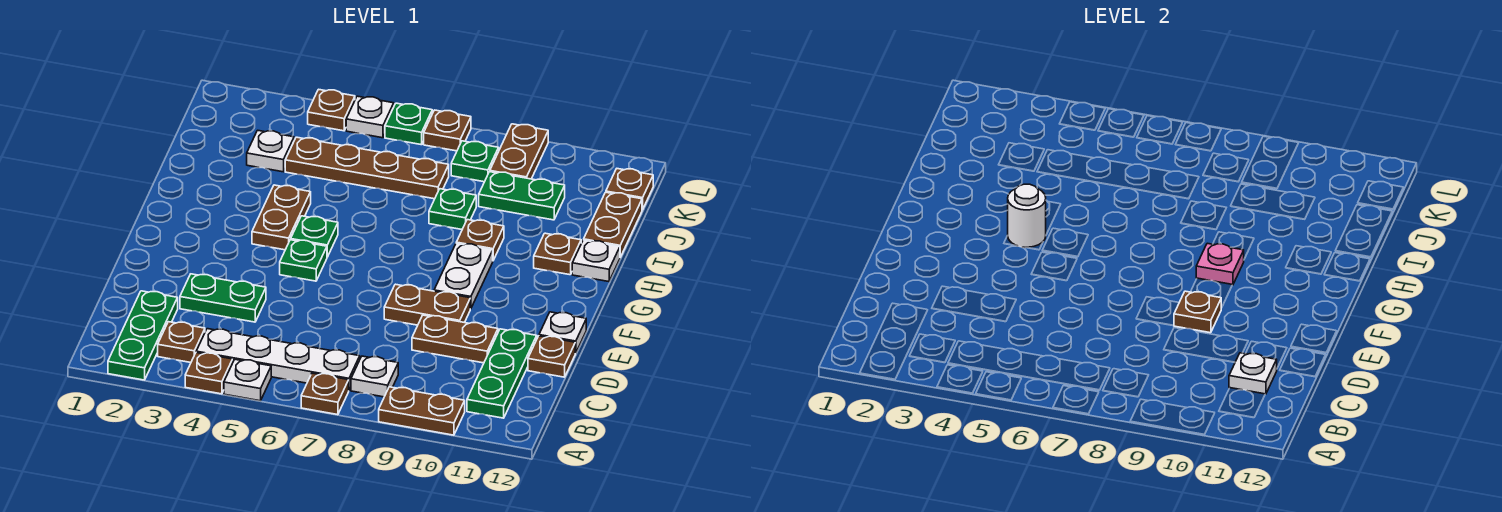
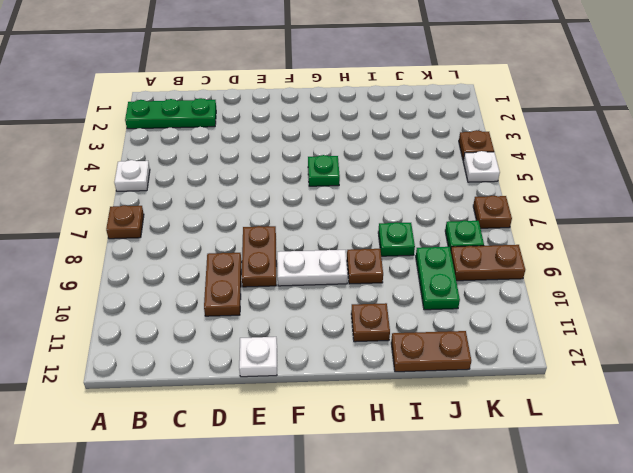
none -> brown 1x1 plate [185,353,233,394]
none -> brown 1x2 plate [379,387,465,435]
none -> brown 1x1 plate [158,322,205,363]
none -> white 1x4 plate [196,329,360,390]

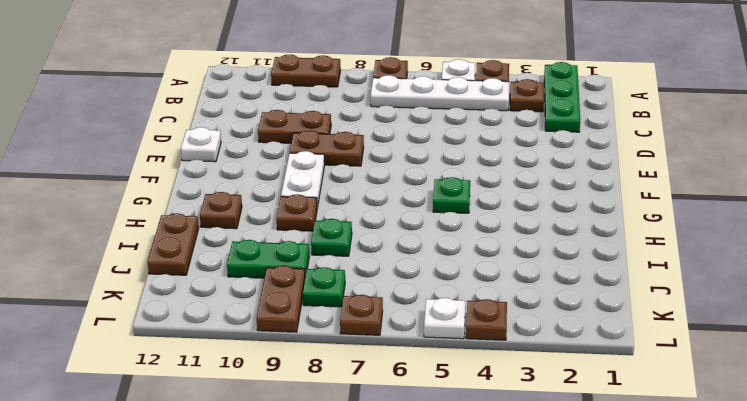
none -> white 1x1 plate [351,356,398,397]
none -> green 1x3 plate [467,329,537,418]
none -> green 1x2 plate [180,274,266,322]
none -> brown 1x1 plate [528,336,575,377]

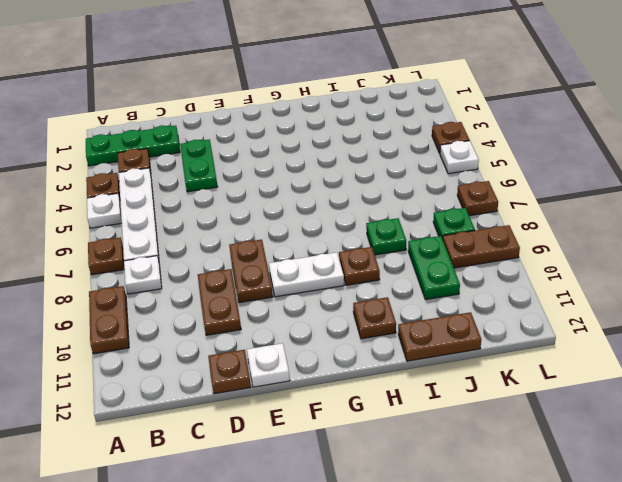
none -> green 1x3 plate [467,329,537,418]
none -> green 1x1 plate [280,240,327,281]
none -> brown 1x2 plate [252,185,311,250]
none -> green 1x1 plate [291,216,338,257]

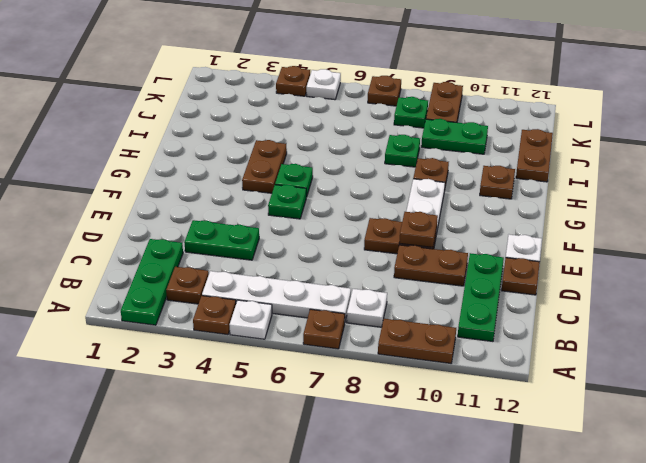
none -> white 1x1 plate [572,240,620,282]
none -> white 1x1 plate [247,130,294,172]
none -> brown 1x4 plate [285,137,449,199]
none -> brown 1x1 plate [606,169,653,210]

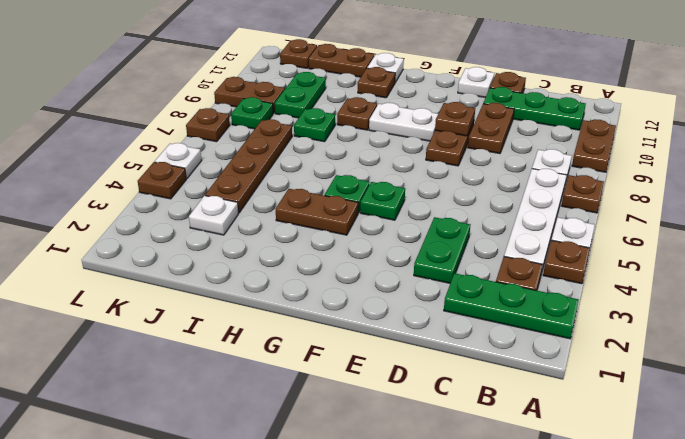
none -> green 1x1 plate [385,103,432,145]
none -> white 1x1 plate [1229,353,1277,394]
none -> white 1x1 round brick [1008,184,1046,248]
none -> pink 1x1 plate [1196,243,1244,285]

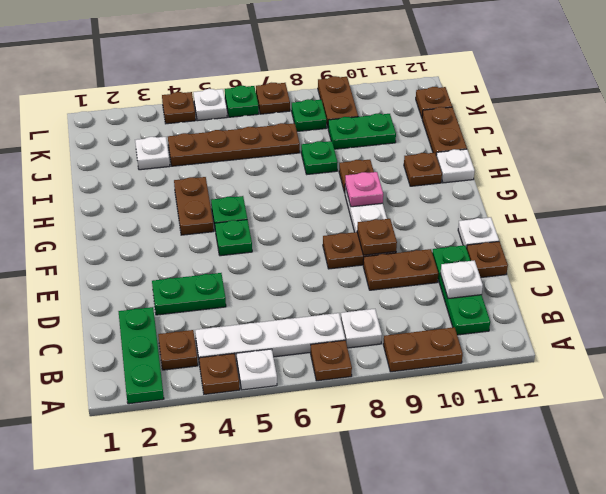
none -> white 1x1 round brick [1008,184,1046,248]

